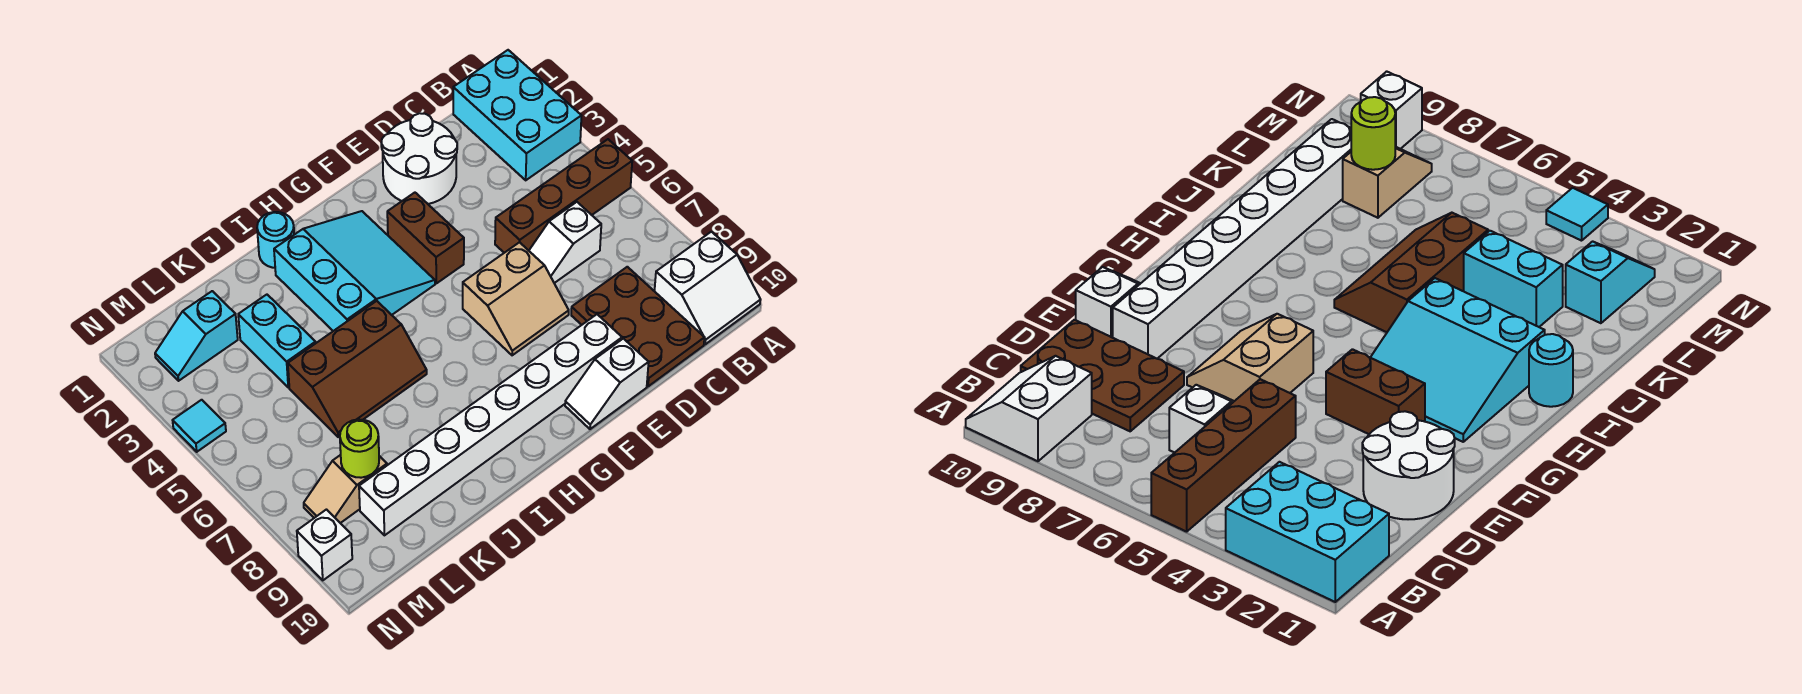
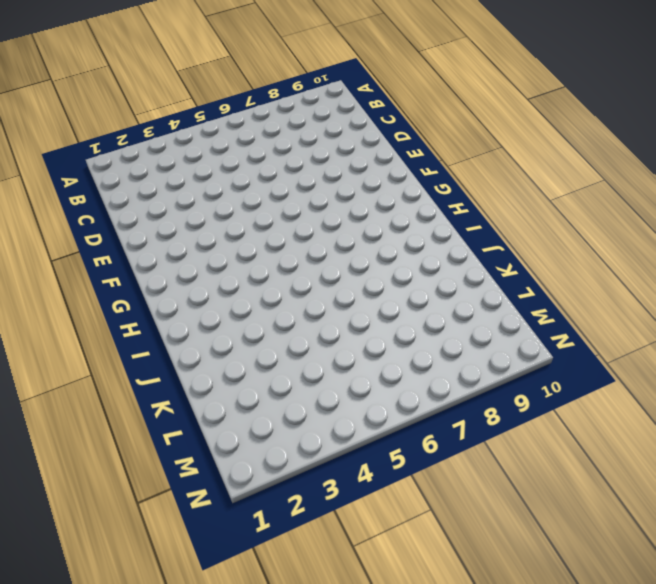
none -> cyan 2x3 brick [453,50,581,180]
none -> brown 1x4 brick [495,139,632,253]
none -> white 2x2 slope [655,232,760,344]

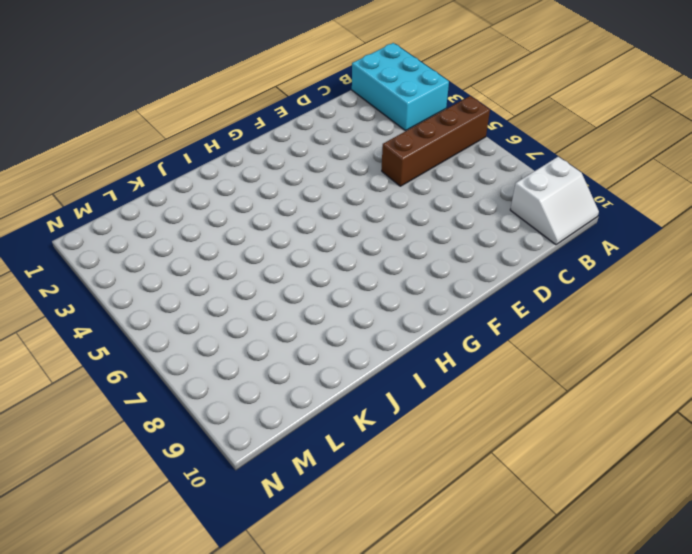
none -> white 1x2 slope [529,202,601,283]
none -> brown 2x3 plate [571,267,705,386]
none -> white 2x2 round brick [381,113,457,204]

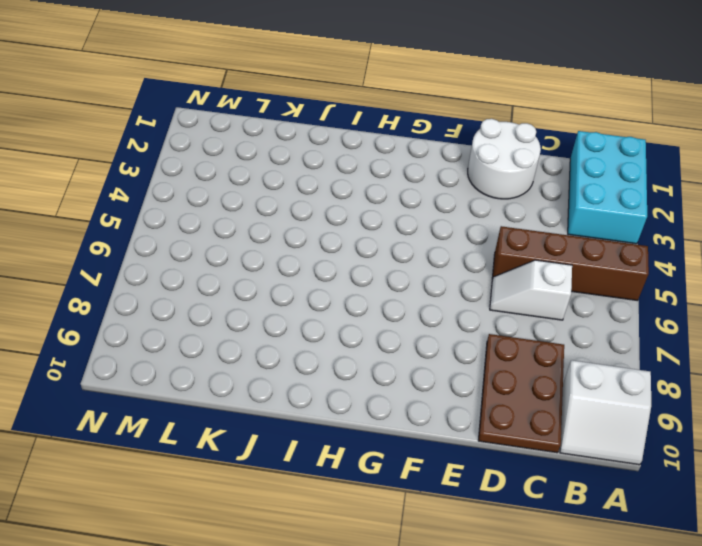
none -> tan 2x2 slope [463,242,569,355]
none -> white 1x8 brick [359,314,622,535]
none -> white 1x2 slope [565,339,649,429]

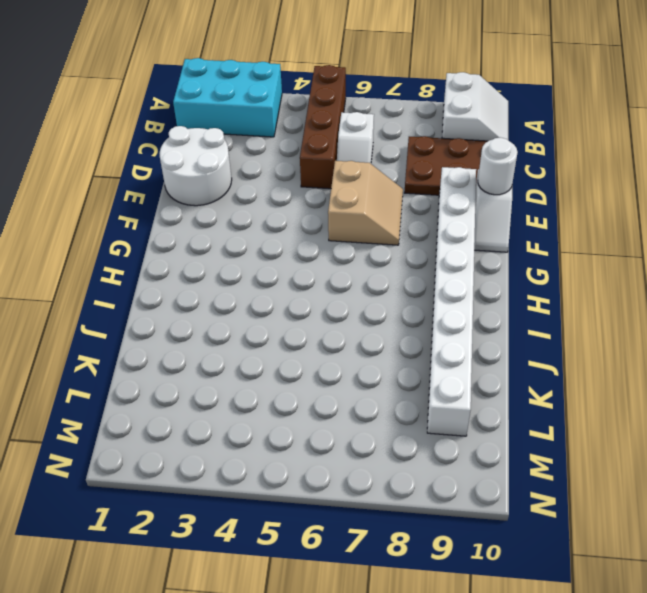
white 1x1 round brick [478,138,518,195] -> none
none -> brown 1x2 brick [387,193,464,283]
none -> cyan 3x3 slope [274,211,435,331]
none -> cyan 1x1 round brick [257,212,294,268]

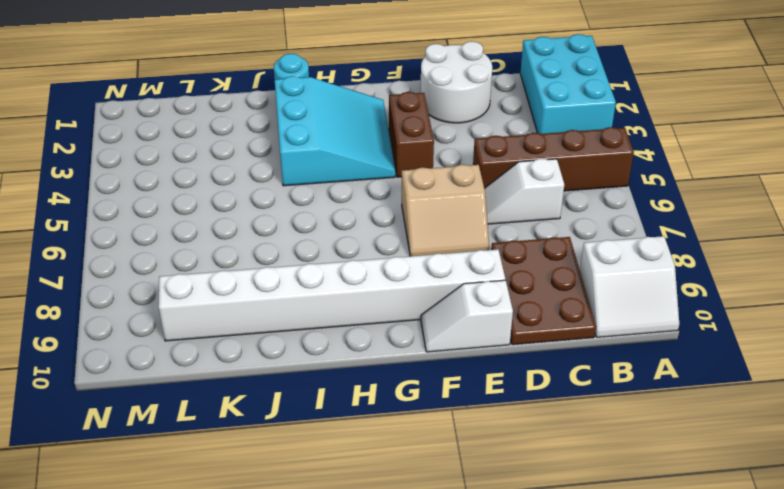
none -> brown 2x3 slope [288,301,427,437]
none -> cyan 1x2 brick [238,295,316,387]
none -> cyan 1x2 slope [155,291,238,381]

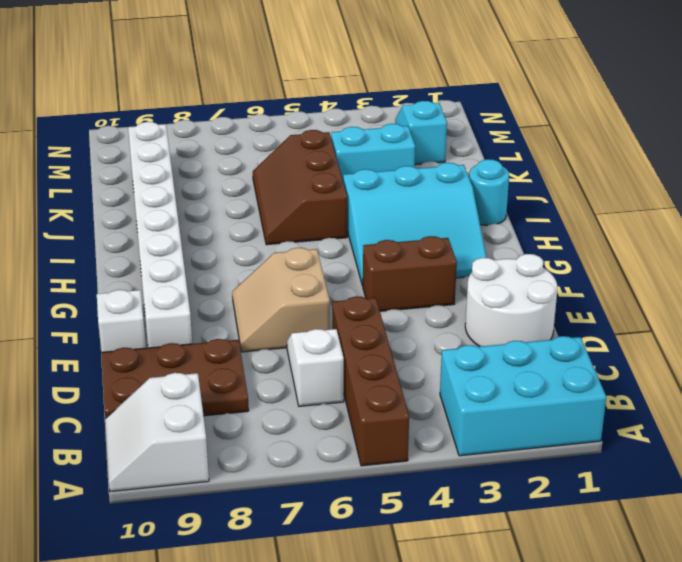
none -> tan 1x2 slope [304,455,387,523]
none -> cyan 1x1 tile [173,400,226,452]
none -> white 1x1 brick [297,510,352,580]

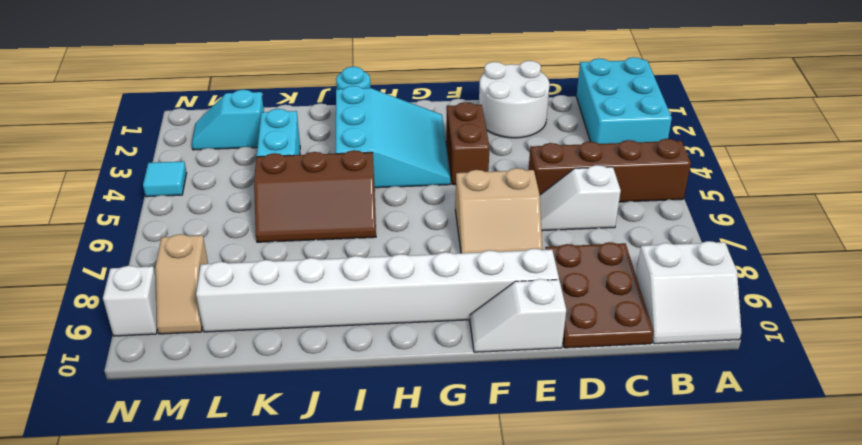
tan 1x2 slope [156,234,208,334] -> tan 1x2 slope turned to [304,455,387,523]
none -> lime 1x1 round brick [340,419,379,478]

